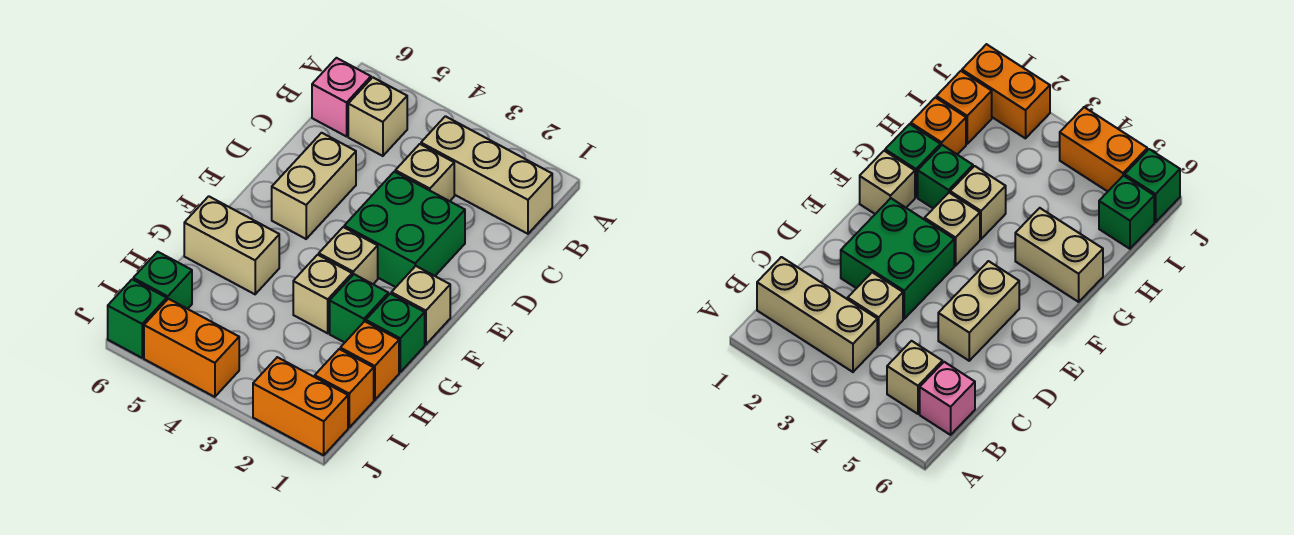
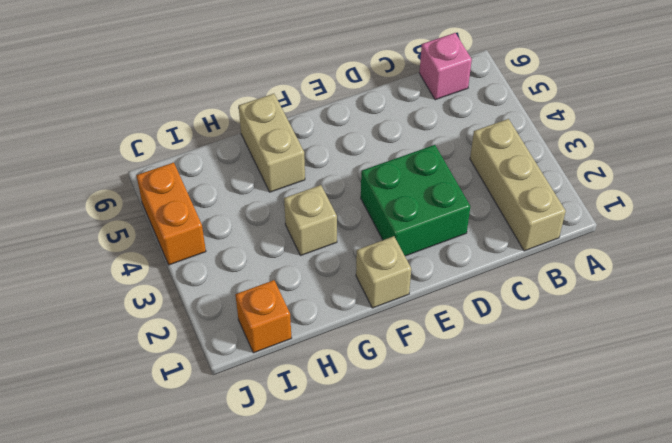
none -> tan 1x1 brick [348,77,407,156]
none -> tan 1x1 brick [395,144,454,201]
none -> tan 1x2 brick [272,133,356,239]

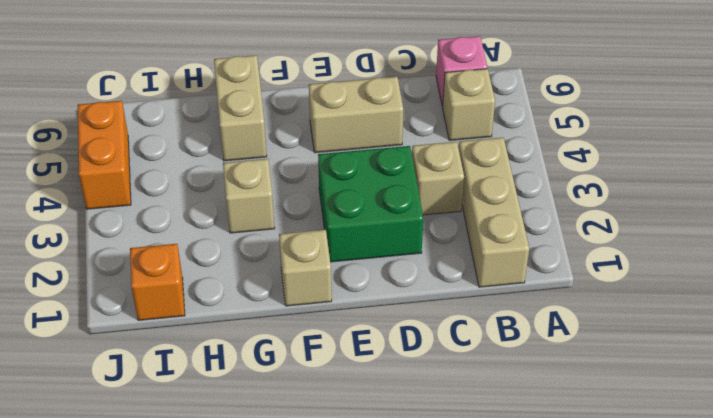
none -> tan 1x1 brick [319,227,378,284]
none -> green 1x1 brick [366,294,425,372]
none -> green 1x1 brick [330,274,388,343]

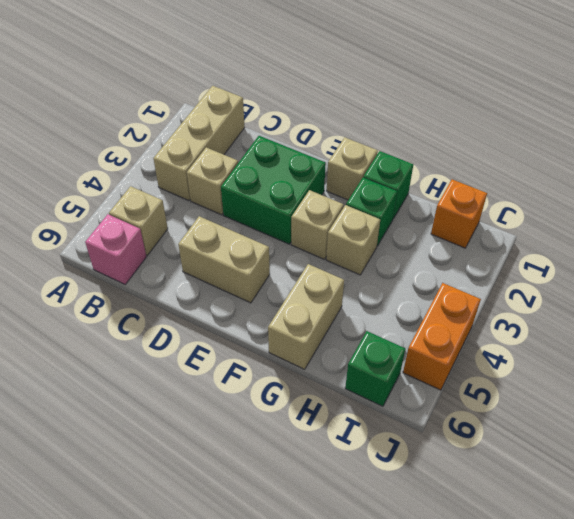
none -> orange 1x1 brick [340,321,399,400]
none -> orange 1x2 brick [253,357,348,455]
none -> green 1x1 brick [108,279,167,358]

